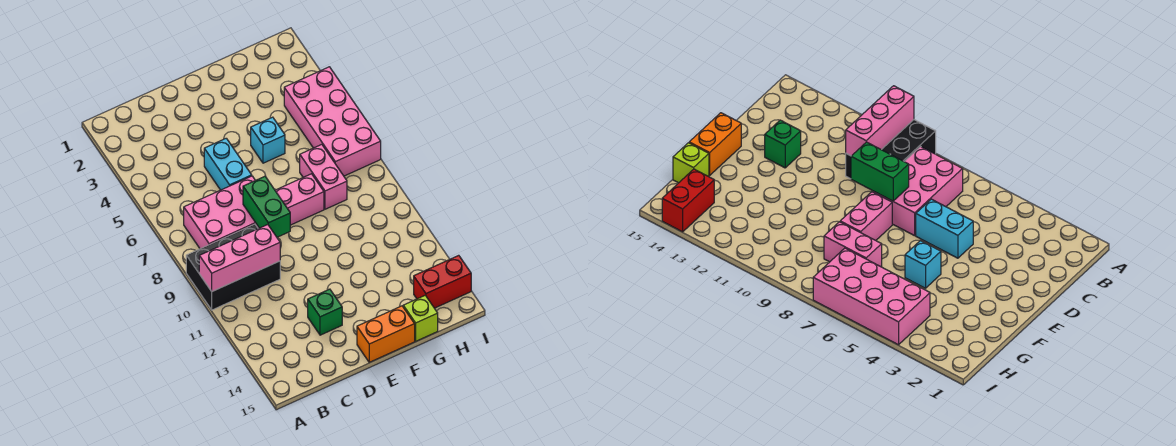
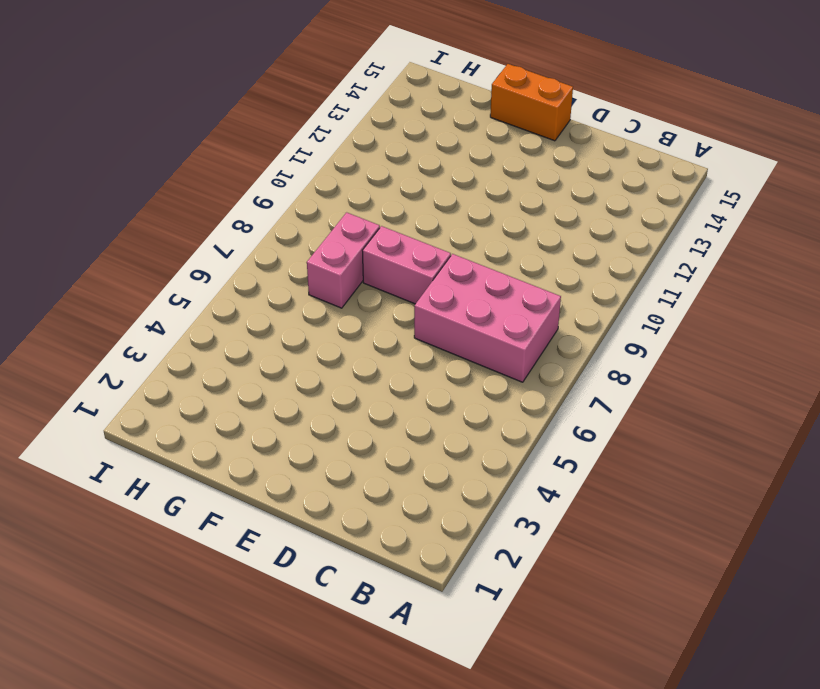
none -> black 2x3 brick [186,224,280,310]
none -> cyan 1x2 brick [204,138,252,190]
none -> green 1x1 brick [308,289,342,335]

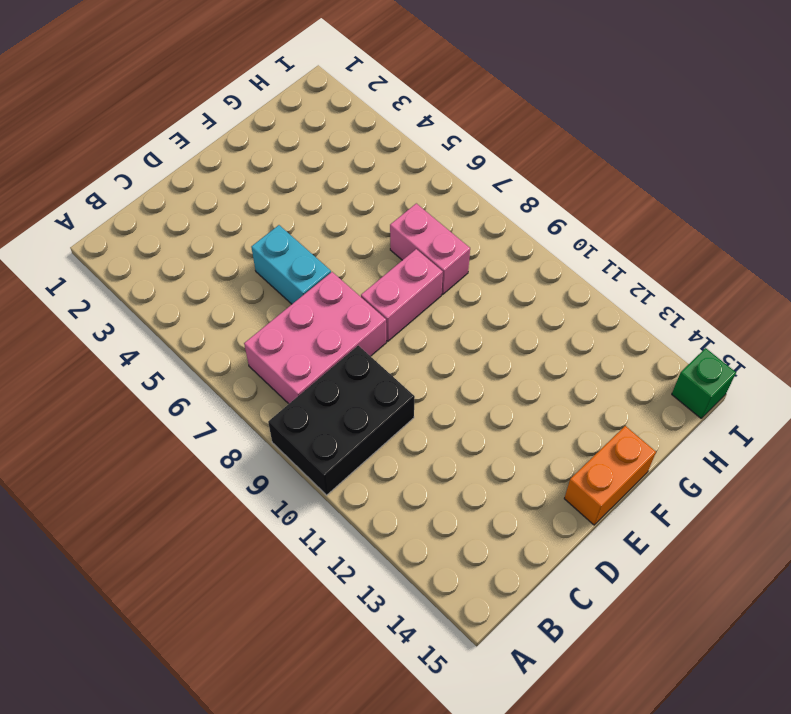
green 1x1 brick [672,348,736,418] -> green 1x1 brick moved to [308,289,342,335]
none -> cyan 1x1 brick [251,117,285,163]
none -> lime 1x1 brick [403,295,438,341]
none -> pink 2x4 brick [284,67,381,176]

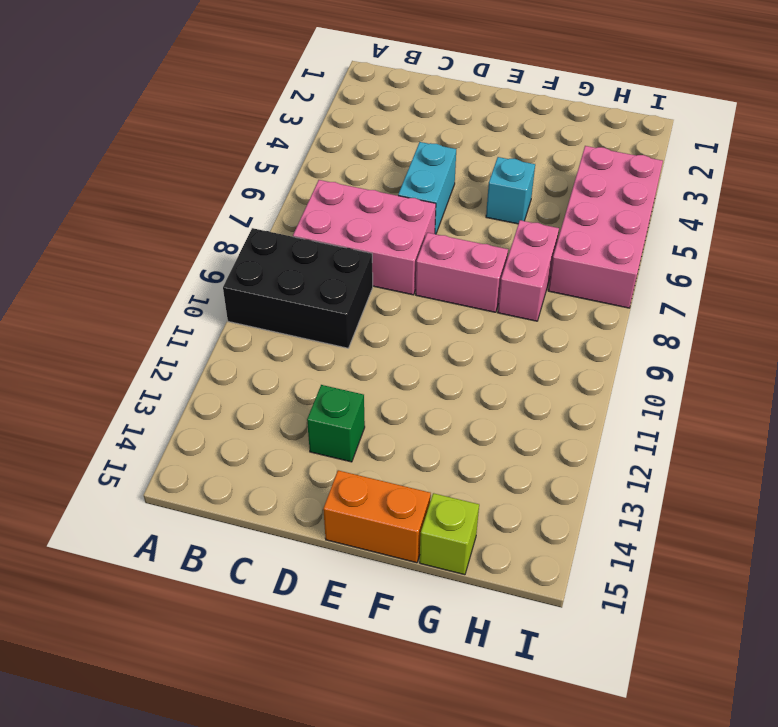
none -> red 1x2 brick [414,255,471,308]
none -> pink 1x3 brick [199,225,280,291]
none -> green 1x2 brick [243,176,290,237]

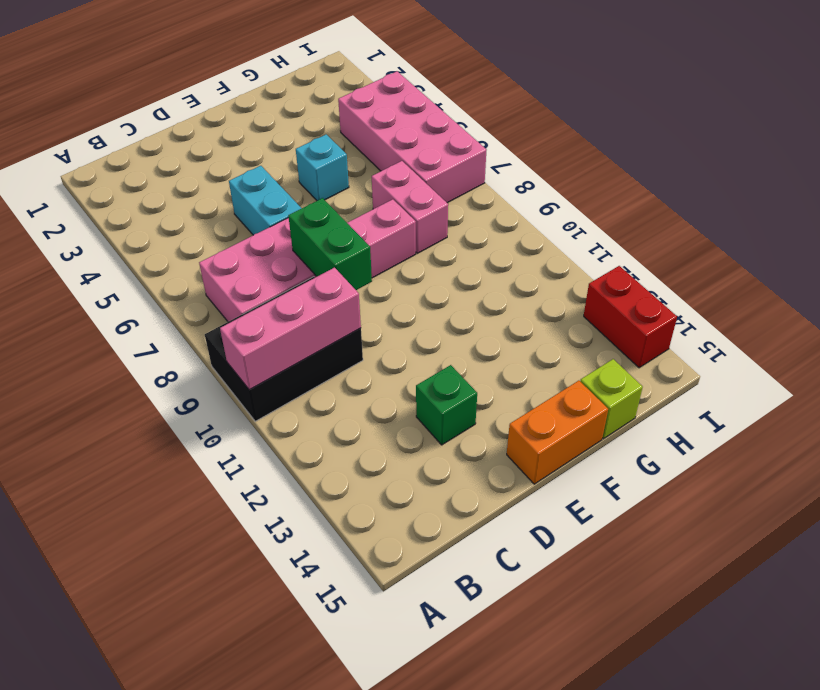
red 1x2 brick [584,266,677,368] -> red 1x2 brick turned to [414,255,471,308]

